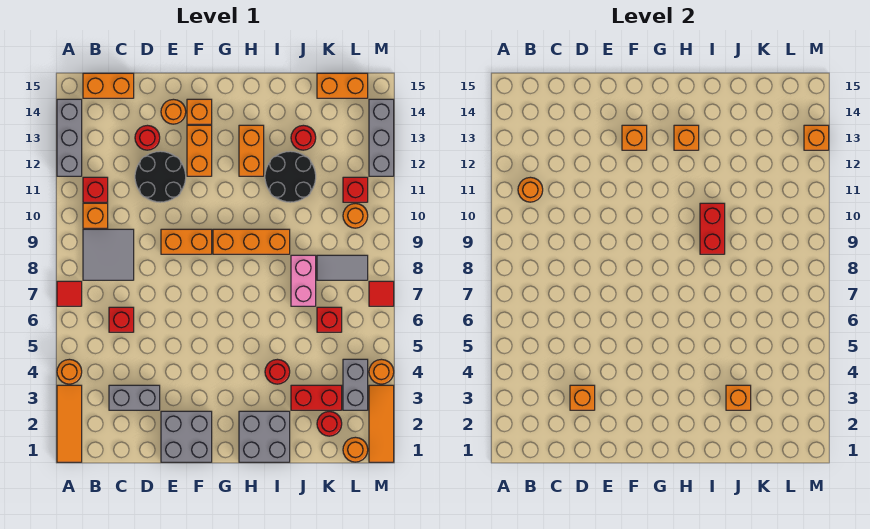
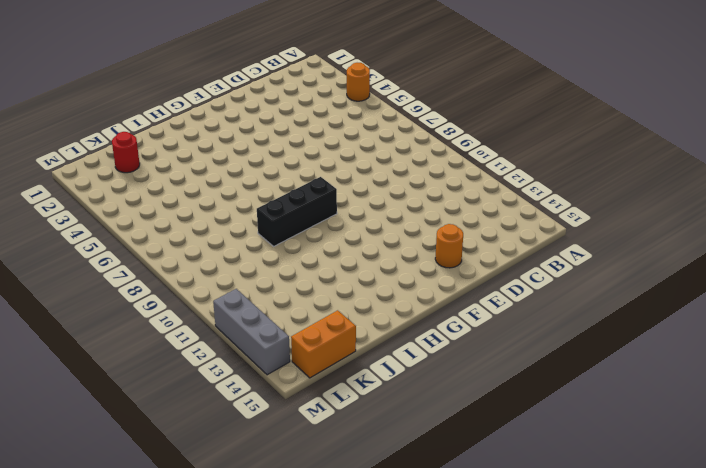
black 1x3 brick [257,177,337,246] -> orange 1x3 brick [213,229,290,254]
none -> orange 1x3 tile [57,385,82,462]
none -> red 1x1 tile [57,281,82,306]
none -> grey 1x3 brick [57,99,82,176]
none -> grey 2x2 tile [83,229,134,280]

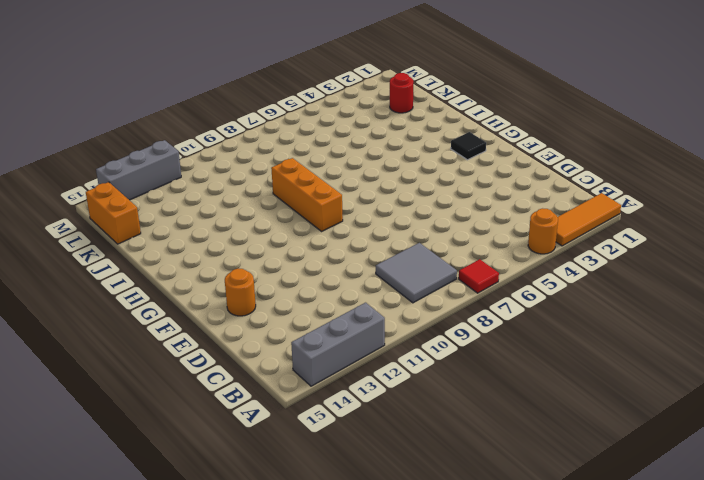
black 1x1 tile [451,132,486,160] -> none
none -> orange 1x1 brick [83,203,108,228]
none -> red 1x1 brick [83,177,108,202]
none -> orange 1x2 brick [83,73,134,98]
none -> grey 1x2 brick [109,385,160,410]

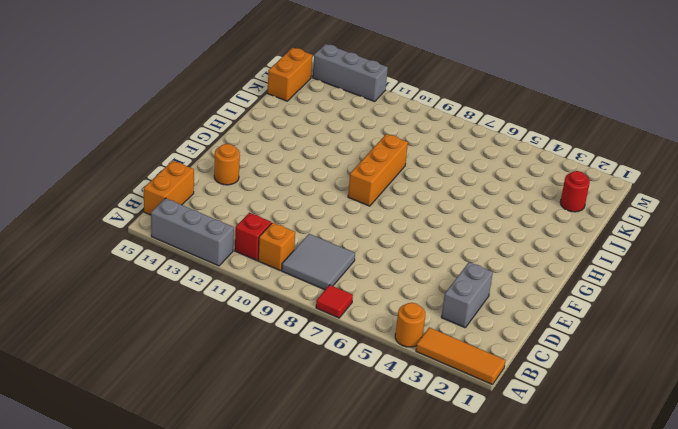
none -> red 1x1 brick [109,307,134,332]
none -> black 2x2 round brick [135,151,186,202]
none -> red 1x1 round brick [135,125,160,150]
none -> grey 2x2 brick [161,411,212,462]

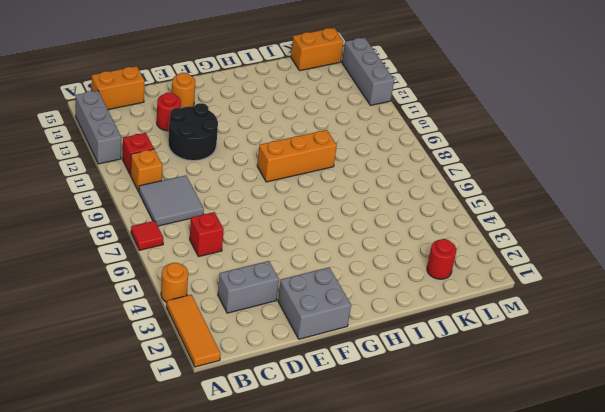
none -> orange 1x2 brick [161,229,212,254]
none -> orange 1x2 brick [187,125,212,176]
none -> orange 1x1 brick [187,99,212,124]
none -> grey 2x2 brick [239,411,290,462]

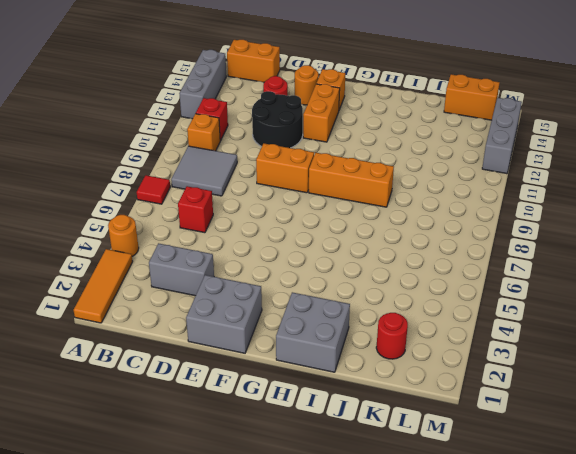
none -> orange 1x2 brick [239,125,264,176]
none -> red 1x1 round brick [265,359,290,384]
none -> black 2x2 round brick [265,151,316,202]
none -> red 1x2 brick [291,385,342,410]

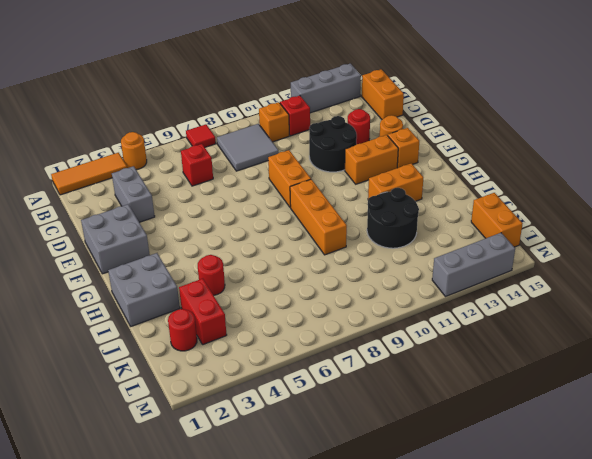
none -> pink 1x2 brick [291,255,316,306]
none -> red 1x1 round brick [291,125,316,150]
none -> red 1x1 brick [317,307,342,332]
none -> grey 1x2 tile [317,255,368,280]

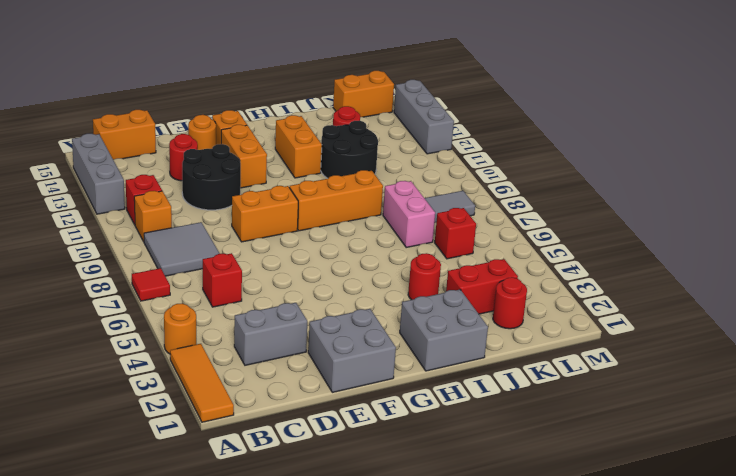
none -> orange 1x1 round brick [343,437,368,462]
none -> grey 1x2 brick [343,359,368,410]
none -> orange 1x1 round brick [343,203,368,228]
none -> red 1x1 brick [343,177,368,202]

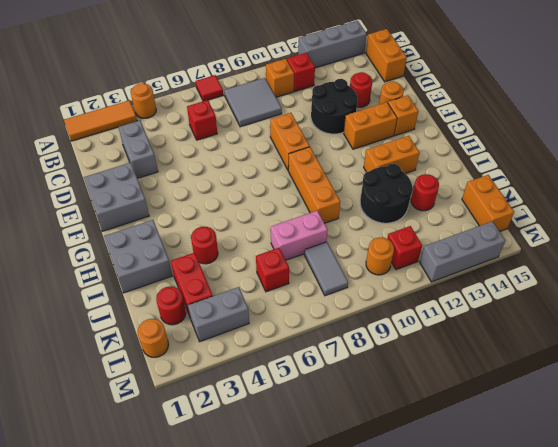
none -> orange 1x3 tile [369,385,394,462]
none -> orange 1x1 round brick [369,359,394,384]
none -> red 1x1 tile [369,281,394,306]
none -> orange 1x1 round brick [518,177,543,202]

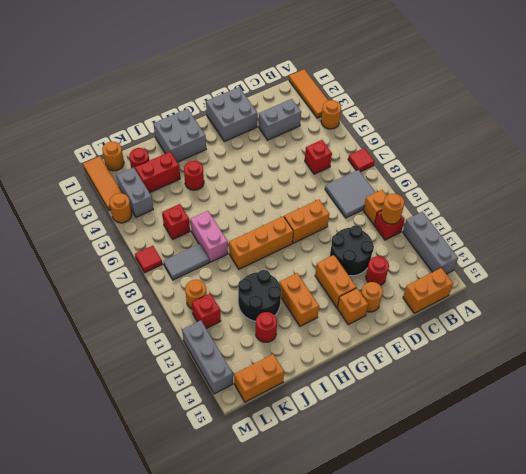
none -> orange 1x1 brick [570,385,595,410]
none -> orange 1x1 brick [622,125,647,150]
none -> orange 1x1 brick [674,125,699,150]
none -> red 1x2 brick [700,203,725,254]

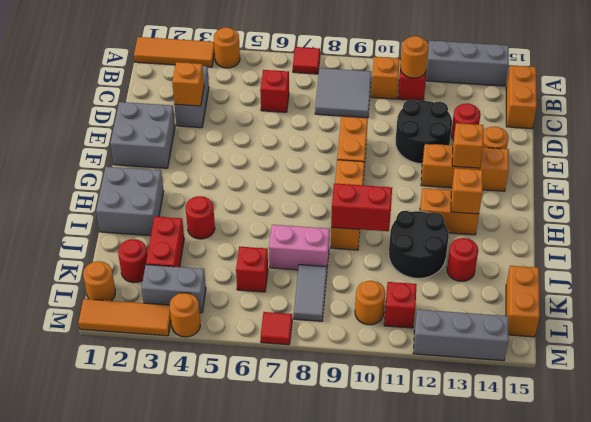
none -> orange 1x1 brick [726,385,751,410]
none -> orange 1x1 brick [804,125,829,150]

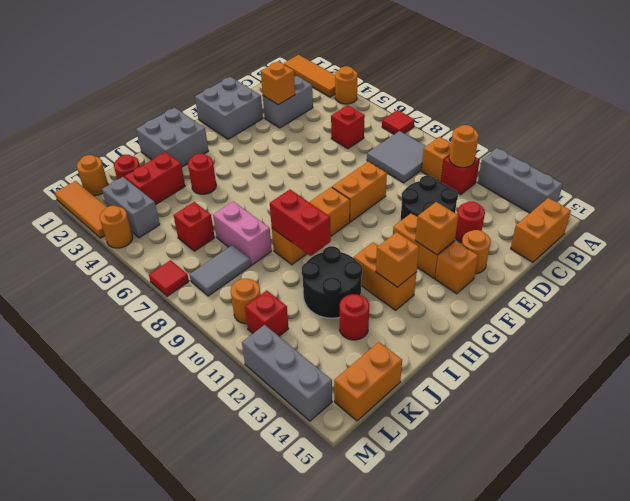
none -> orange 1x1 brick [726,385,751,410]
none -> orange 1x1 brick [804,125,829,150]

